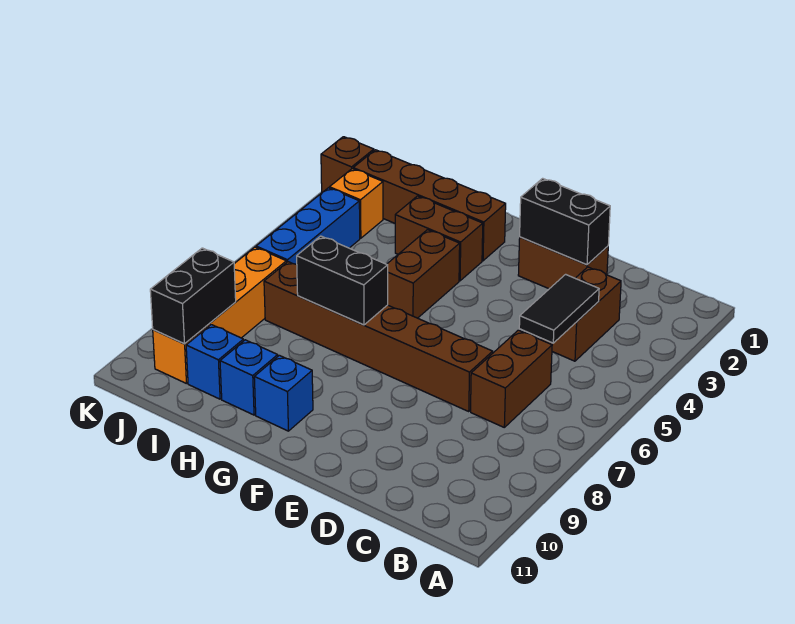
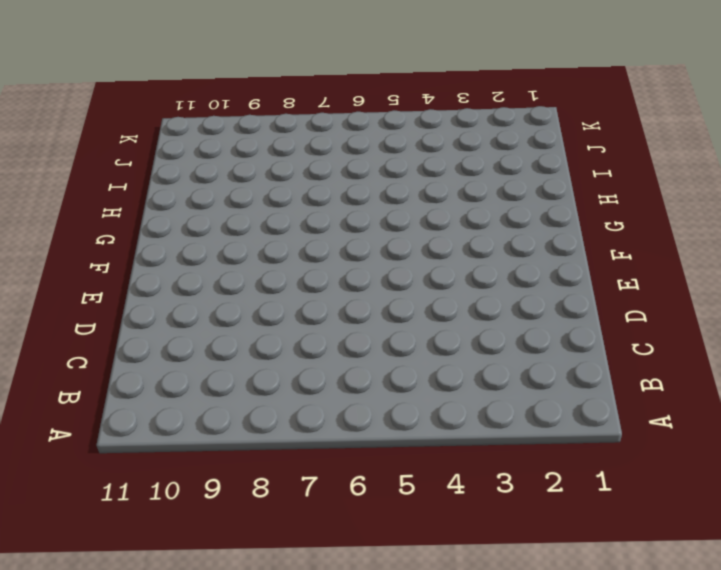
none -> brown 1x2 brick [542,267,621,361]
none -> brown 1x2 brick [471,330,552,427]
none -> brown 1x2 brick [518,237,608,289]

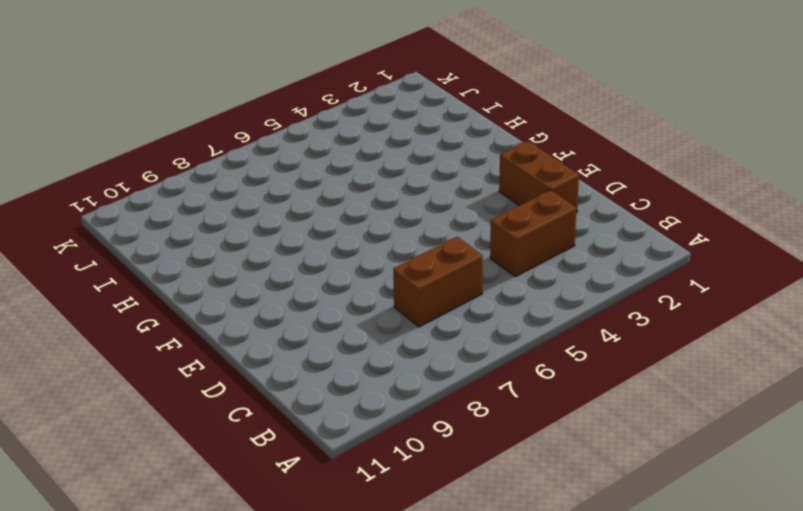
none -> brown 1x6 brick [264,262,493,411]
none -> brown 1x4 brick [353,150,506,261]
none -> brown 1x2 brick [395,196,483,281]

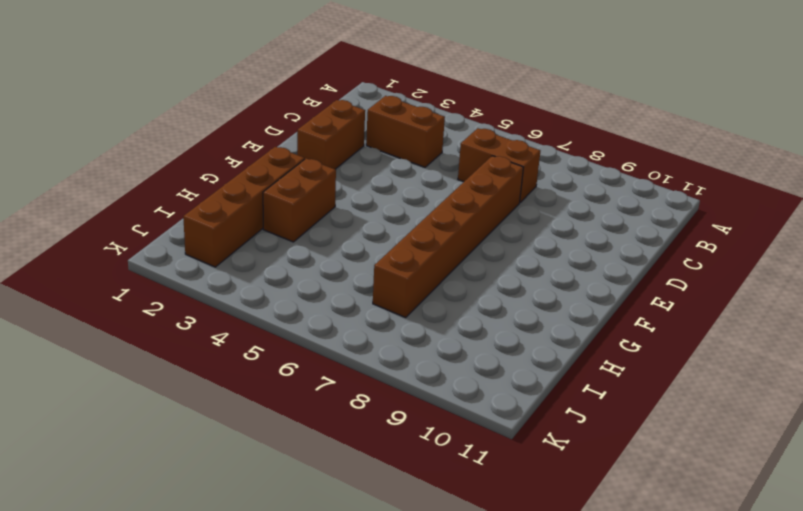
none -> brown 1x2 brick [387,230,460,318]
none -> blue 1x1 brick [254,355,313,431]
none -> blue 1x1 brick [220,340,278,415]

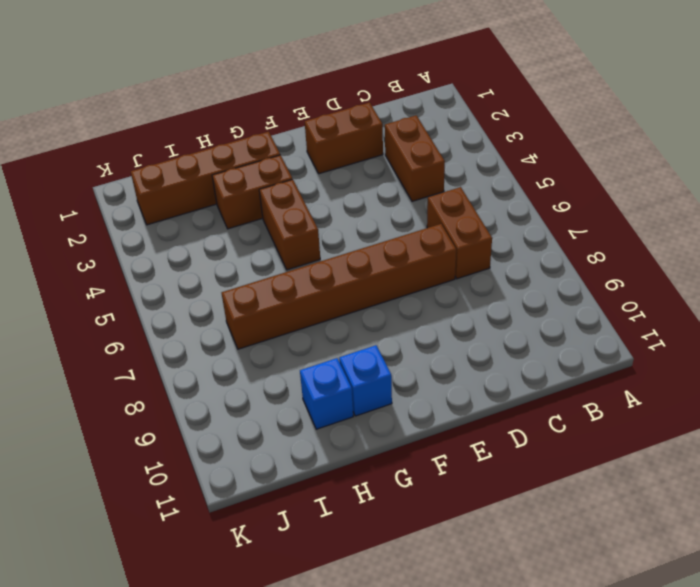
none -> blue 1x1 brick [186,325,244,399]
none -> orange 1x1 brick [329,169,383,238]
none -> blue 1x3 brick [256,188,360,264]

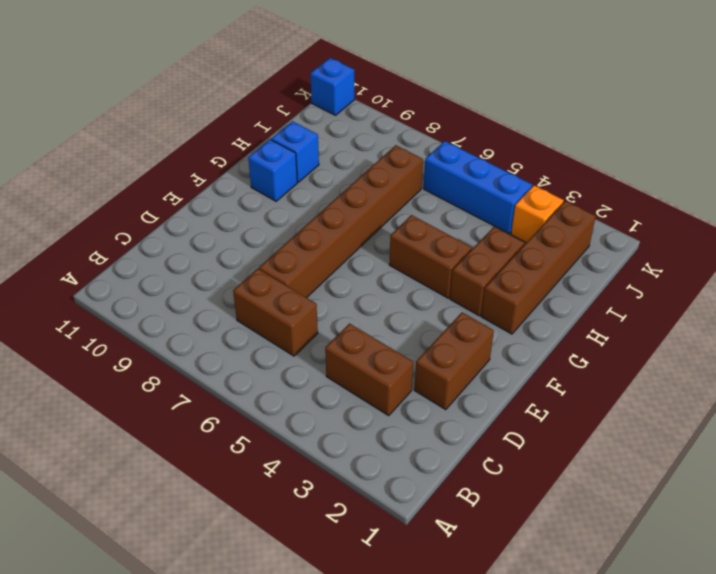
blue 1x1 brick [310,58,354,115] -> blue 1x1 brick moved to [186,325,244,399]
none -> orange 1x4 brick [153,247,286,384]
none -> brown 1x1 brick [321,137,374,192]
none -> black 1x2 tile [519,274,599,343]

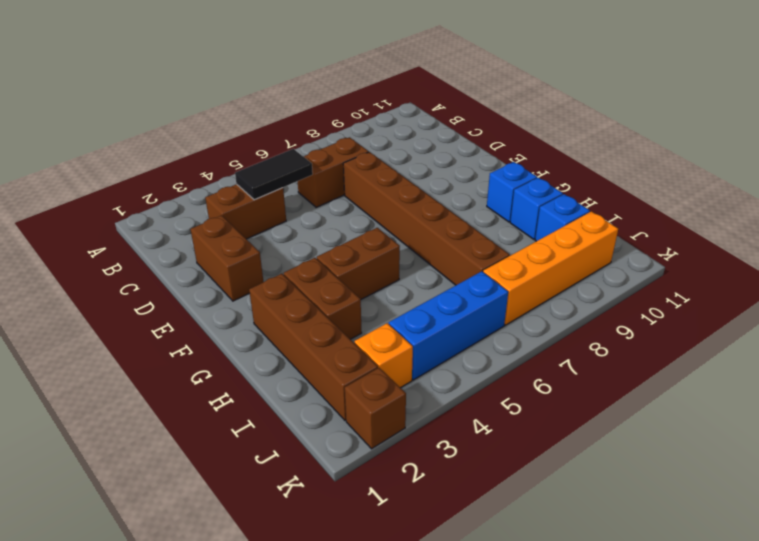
none -> black 1x2 brick [520,178,610,265]
none -> black 1x2 brick [297,236,388,325]
none -> black 1x2 brick [150,248,236,344]

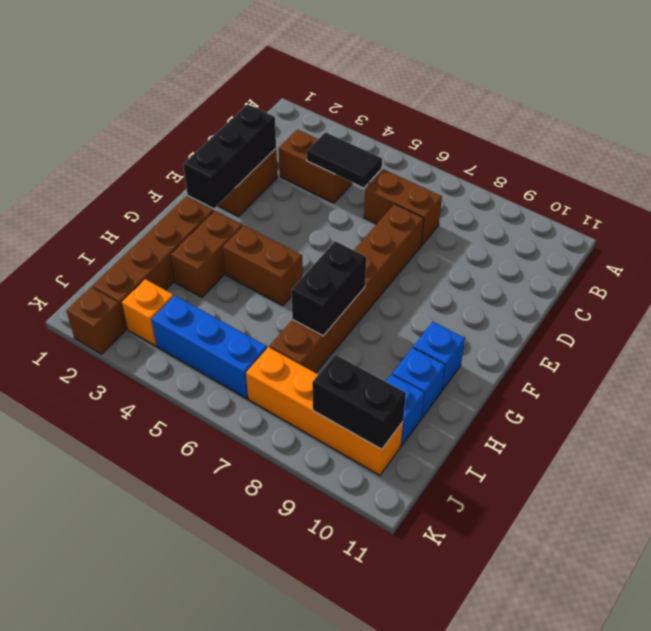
black 1x3 brick [183,104,276,208] -> black 1x2 brick [520,178,610,265]

